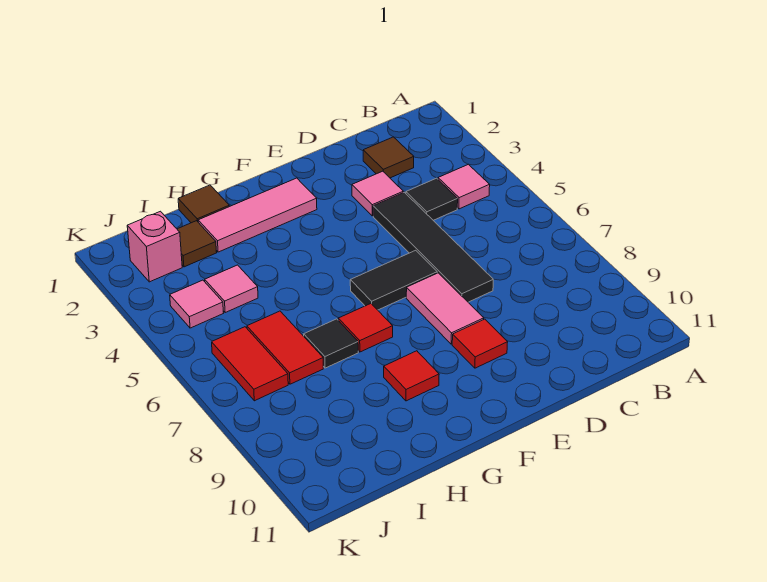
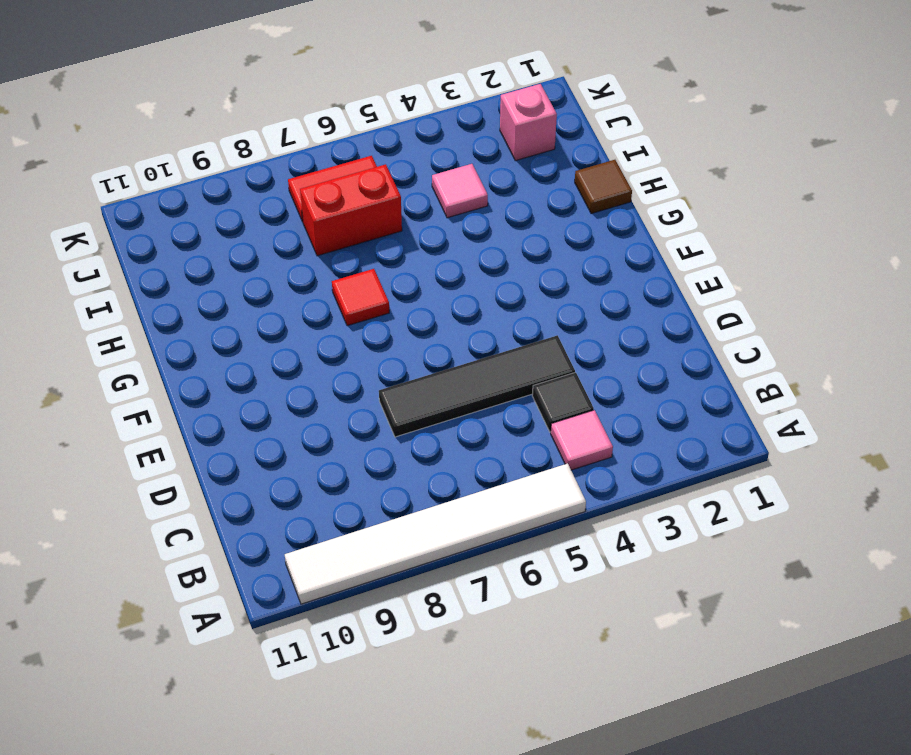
white 1x6 tile [285,463,586,604] -> none
red 1x2 brick [300,164,402,256] -> red 1x2 tile [247,311,323,384]
none -> brown 1x1 tile [363,137,414,178]
none -> pink 1x1 tile [352,171,403,216]
none -> black 1x2 tile [350,250,437,310]

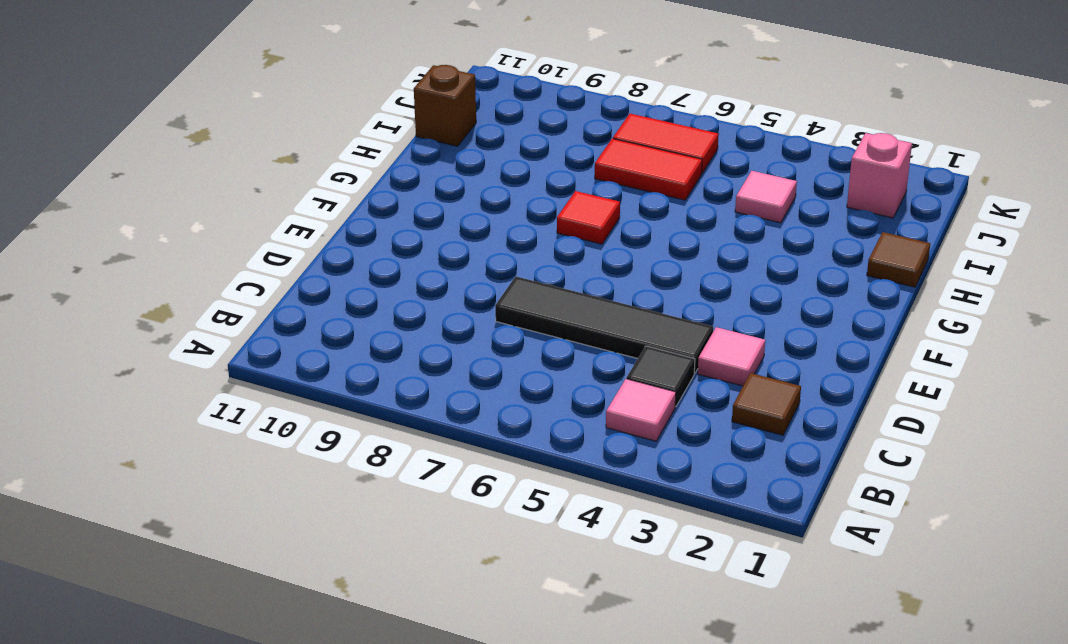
brown 1x1 brick [414,65,476,146] -> none
none -> black 1x2 tile [350,250,437,310]
none -> pink 1x2 tile [406,273,484,344]
none -> red 1x1 tile [452,319,508,368]

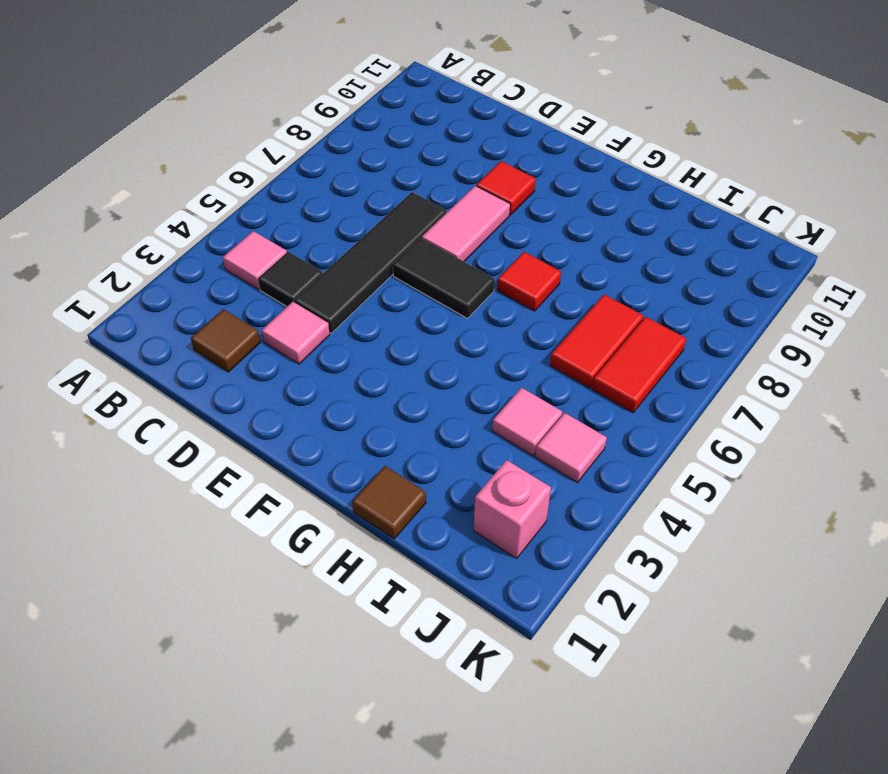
none -> pink 1x3 tile [198,178,317,252]
none -> red 1x1 tile [384,351,439,401]
none -> black 1x1 tile [304,319,358,368]

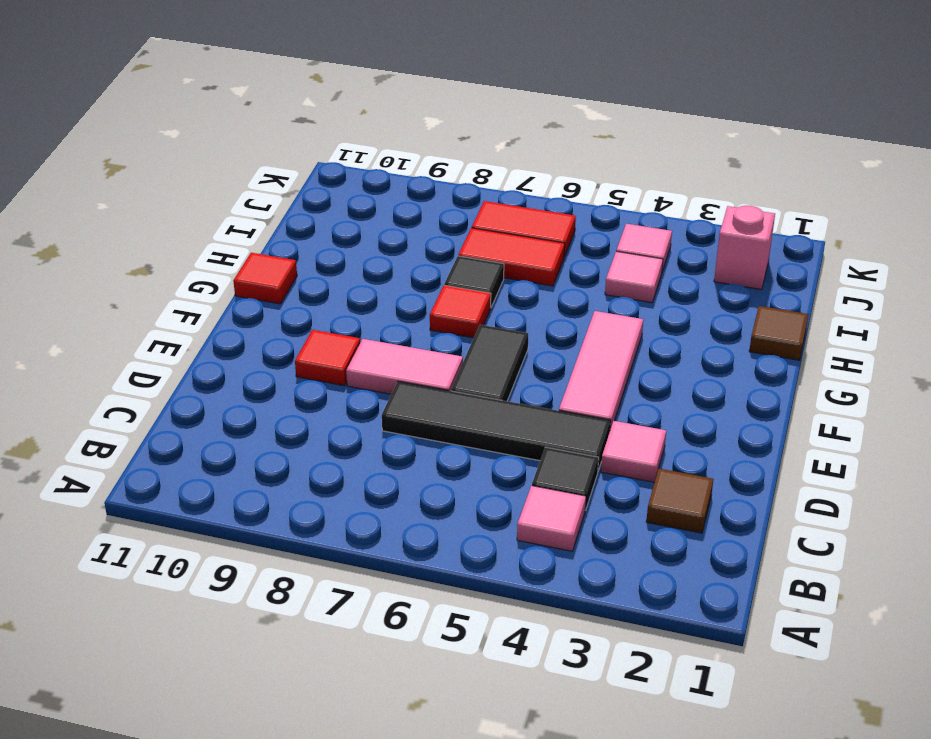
pink 1x3 tile [559,311,643,429] -> pink 1x3 tile moved to [198,178,317,252]
red 1x1 tile [233,253,297,304] -> red 1x1 tile moved to [384,351,439,401]
none -> brown 1x1 tile [177,221,217,267]

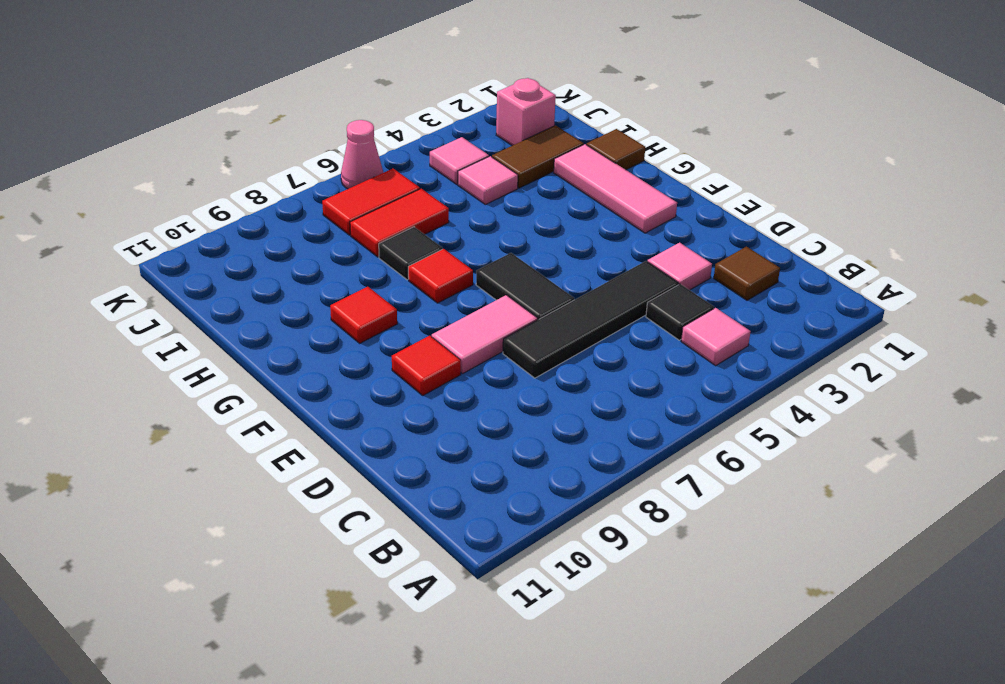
brown 1x2 tile [492,125,584,188] -> brown 1x1 tile [177,221,217,267]
pink 1x1 cone [341,120,383,189] -> none

